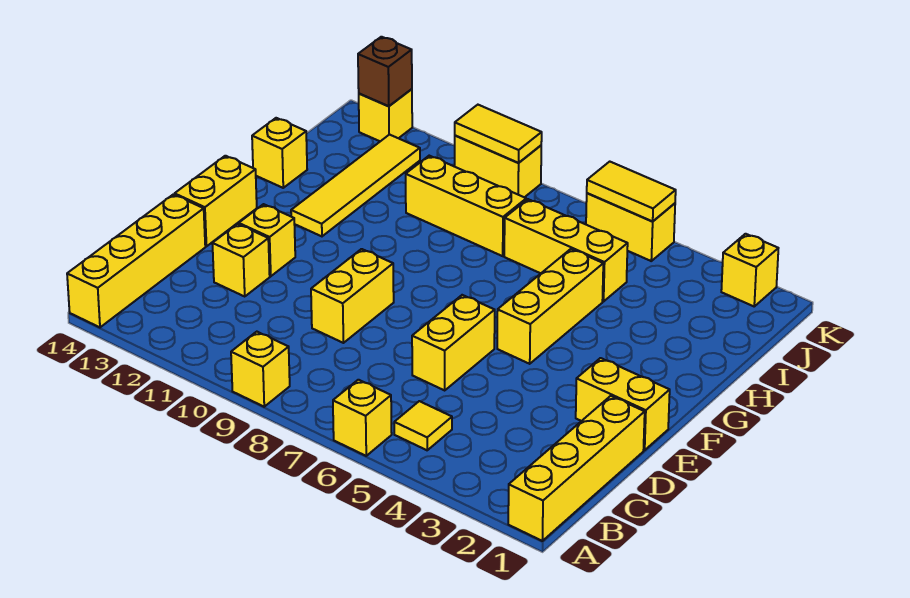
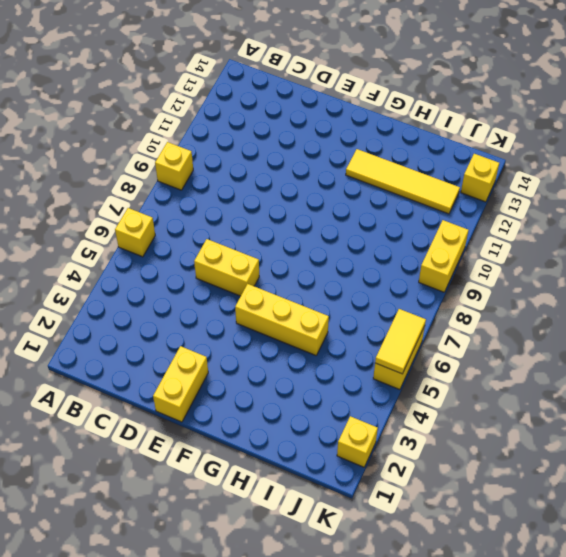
none -> yellow 1x4 brick [508,396,645,541]
none -> yellow 1x4 brick [67,194,205,327]
none -> yellow 1x1 tile [394,401,452,450]

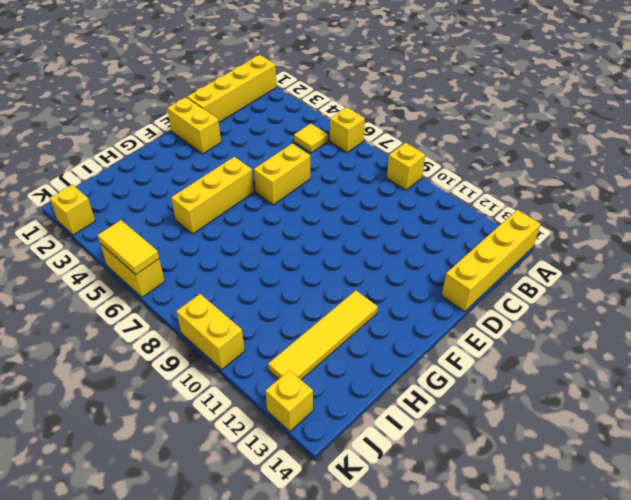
none -> yellow 1x2 brick [311,249,394,343]
none -> yellow 1x1 brick [212,224,270,296]
none -> yellow 1x1 brick [239,204,295,276]

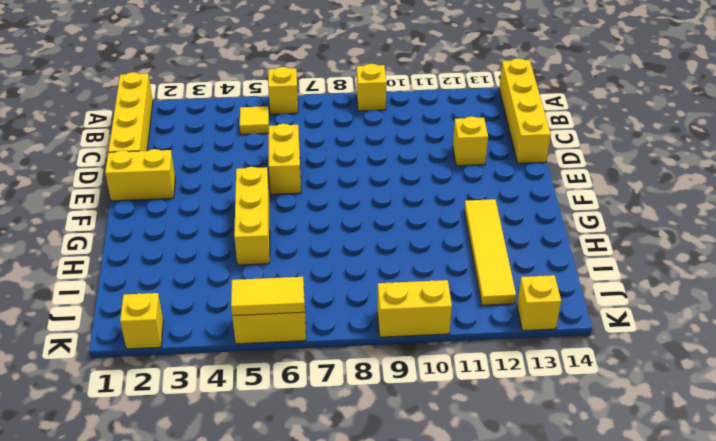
none -> yellow 1x2 brick [311,249,394,343]
none -> yellow 1x1 brick [239,204,295,276]
none -> yellow 1x2 brick [175,156,257,246]

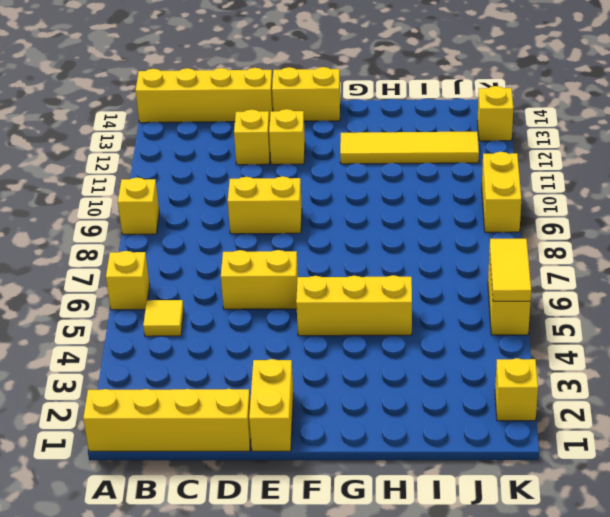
none -> yellow 1x1 brick [252,118,307,188]
none -> yellow 1x3 brick [504,199,628,302]
none -> yellow 1x3 brick [406,156,526,256]

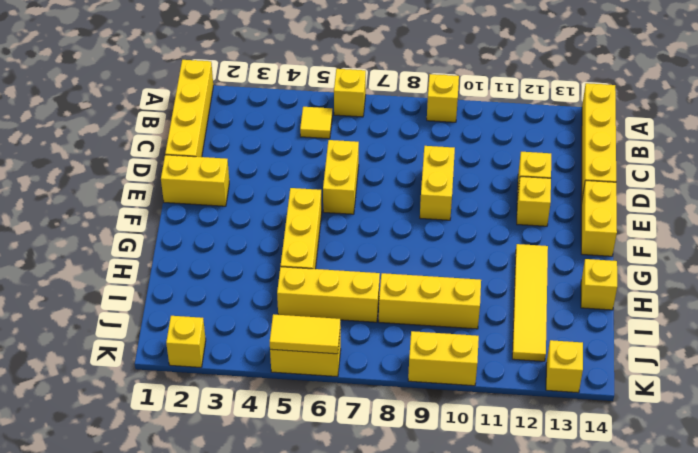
none -> yellow 1x2 tile [455,105,542,163]
none -> brown 1x1 brick [358,37,412,106]

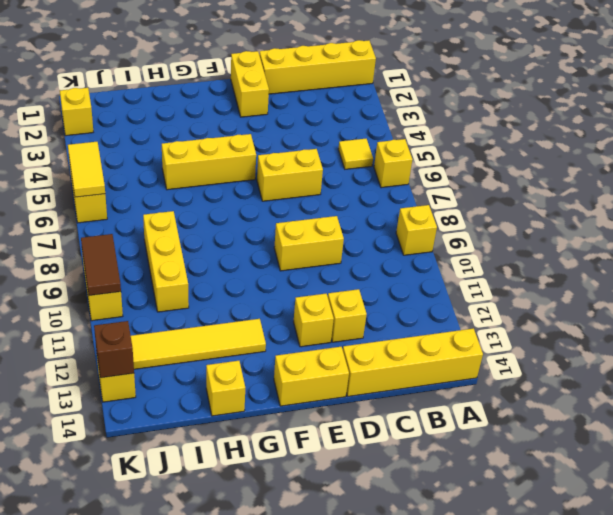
brown 1x2 tile [81,234,121,296] -> yellow 1x2 tile [455,105,542,163]
none -> yellow 1x3 brick [504,199,628,302]

